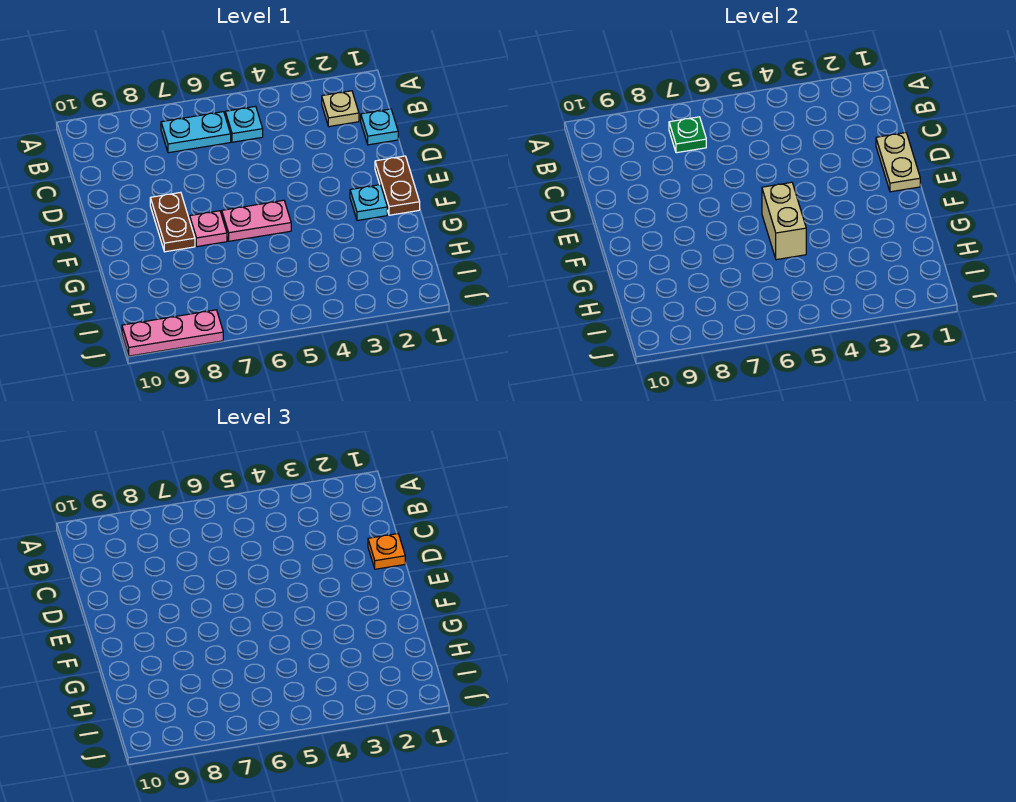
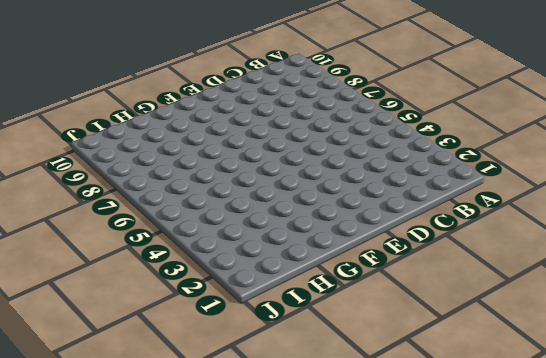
none -> tan 1x1 plate [322,91,359,127]
none -> cyan 1x1 plate [225,106,263,142]
none -> cyan 1x2 plate [161,112,231,153]

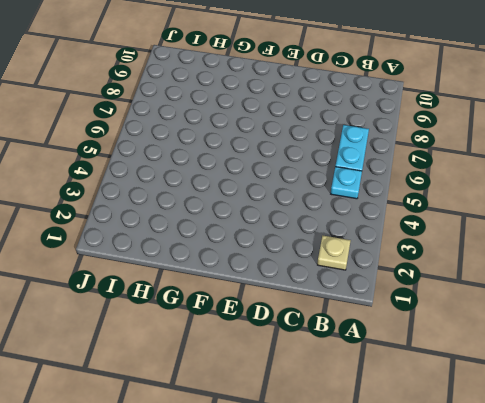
none -> cyan 1x1 plate [361,109,398,145]
none -> brown 1x2 plate [375,156,420,215]
none -> brown 1x2 plate [150,192,195,252]

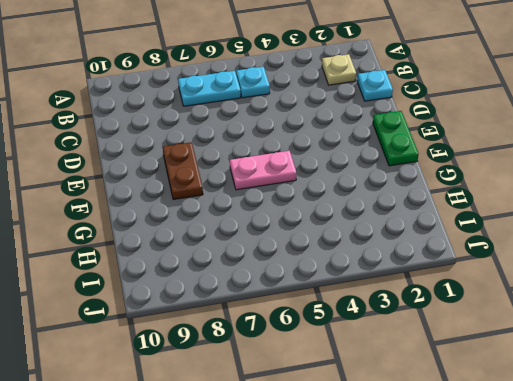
green 1x2 plate [373,111,419,166] -> brown 1x2 plate [375,156,420,215]
none -> cyan 1x1 plate [350,185,387,220]
none -> pink 1x1 plate [190,211,227,247]
none -> pink 1x3 plate [122,310,223,356]

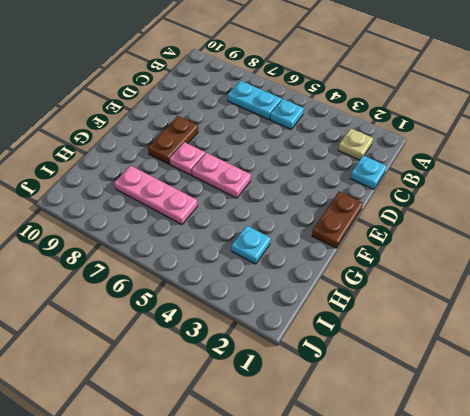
cyan 1x1 plate [232,226,271,264] -> cyan 1x1 plate moved to [350,185,387,220]
pink 1x3 plate [114,166,197,224] -> pink 1x3 plate moved to [122,310,223,356]
none -> green 1x1 plate [669,117,706,153]
none -> tan 1x2 plate [876,133,920,192]
none -> tan 1x2 brick [762,182,806,260]

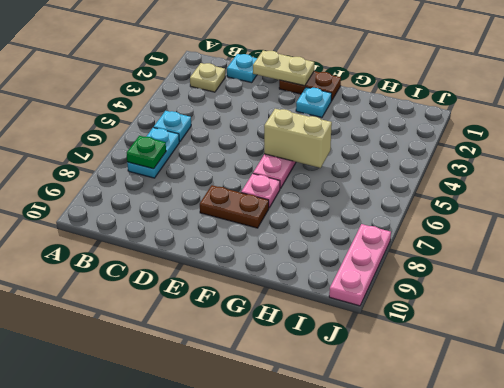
none -> orange 1x1 plate [368,534,405,569]

